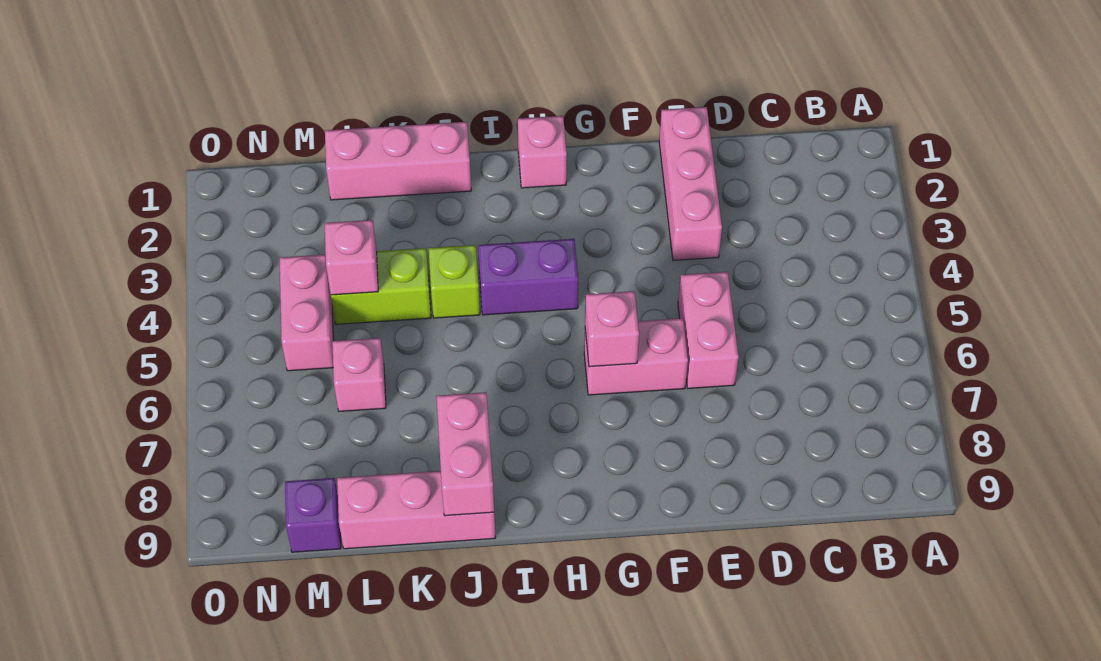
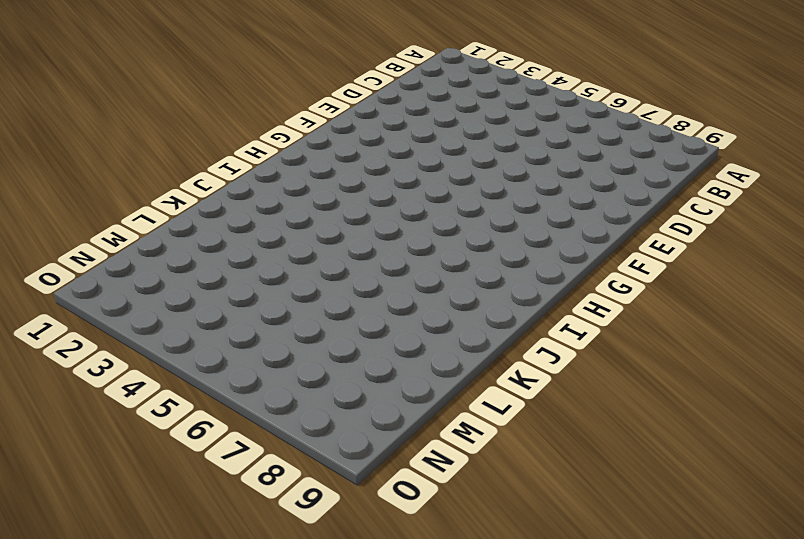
none -> pink 1x3 brick [659,107,722,260]
none -> pink 1x2 brick [678,272,739,388]
none -> pink 1x2 brick [584,318,688,395]

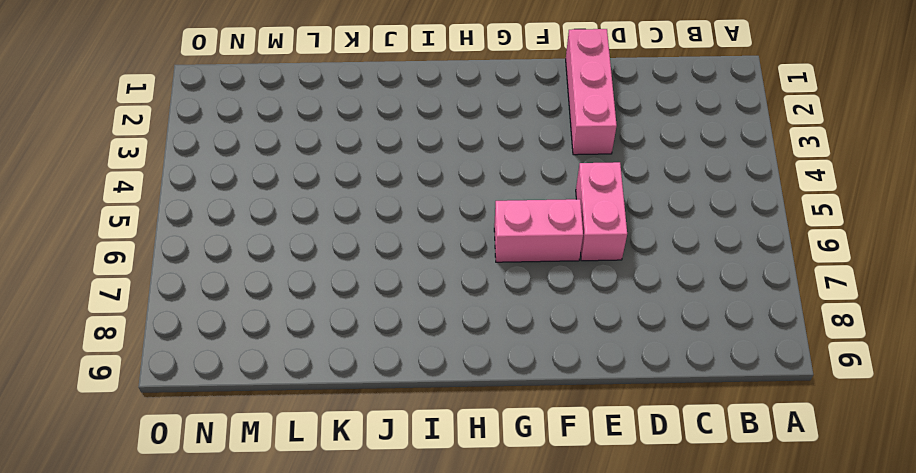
none -> pink 1x1 brick [518,116,567,188]
none -> purple 1x2 brick [478,239,578,315]
none -> pink 1x3 brick [325,122,471,200]

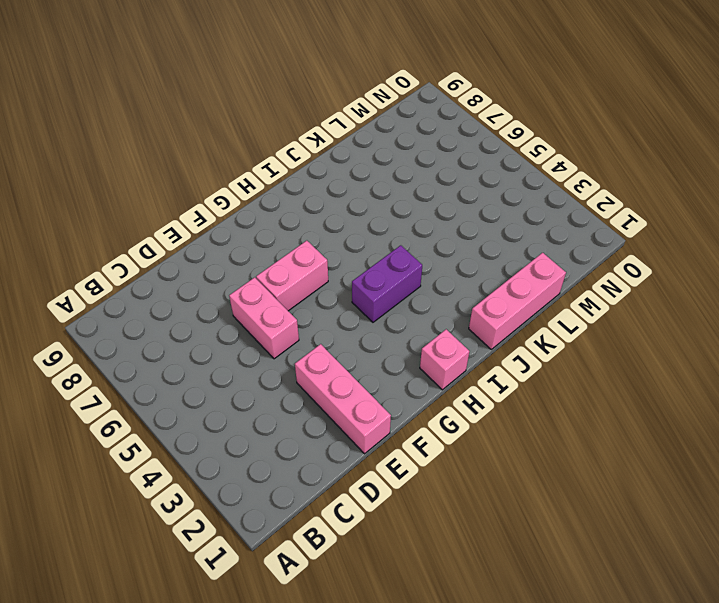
none -> lime 1x1 brick [429,245,480,318]
none -> pink 1x3 brick [337,471,496,549]
none -> lime 1x2 brick [331,248,431,324]

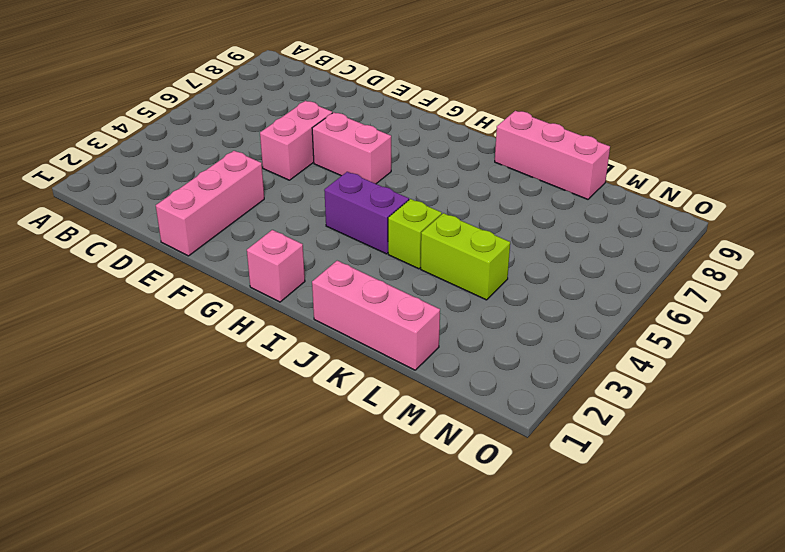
none -> pink 1x1 brick [332,338,386,411]
none -> pink 1x2 brick [280,255,333,371]
none -> purple 1x1 brick [285,478,341,552]

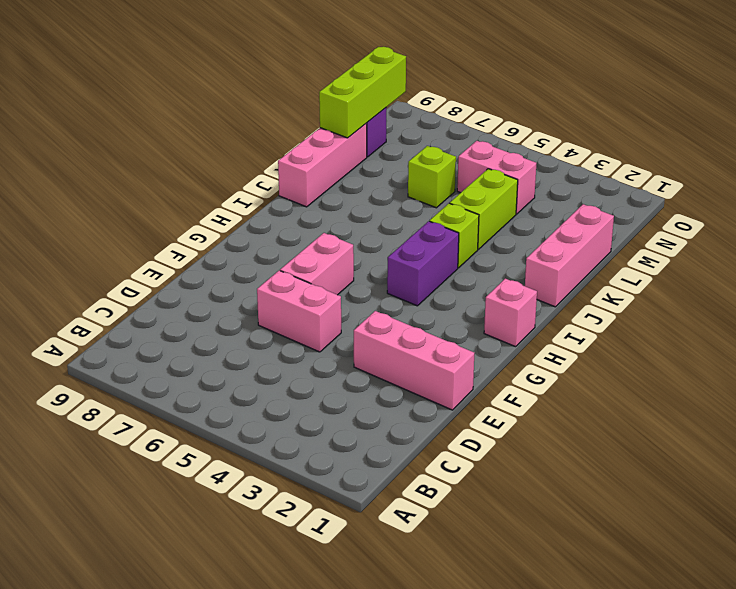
lime 1x1 brick [408,146,456,208] -> pink 1x1 brick [332,338,386,411]
lime 1x3 brick [319,47,406,138] -> none
none -> pink 1x1 brick [585,291,639,367]
none -> pink 1x2 brick [436,392,494,516]
none -> pink 1x1 brick [325,220,378,295]

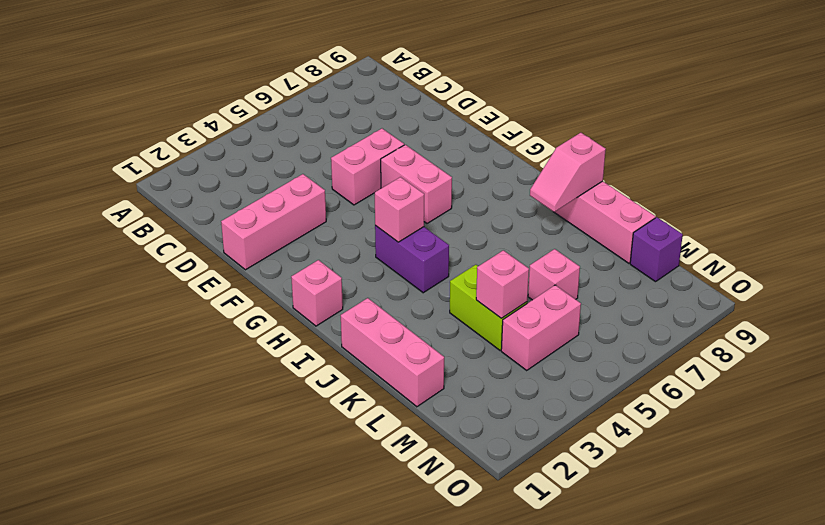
pink 1x1 brick [375,177,424,242] -> pink 1x1 brick moved to [585,291,639,367]
pink 1x2 slope [530,133,606,212] -> pink 1x2 brick [436,392,494,516]
none -> lime 1x1 brick [429,245,480,318]

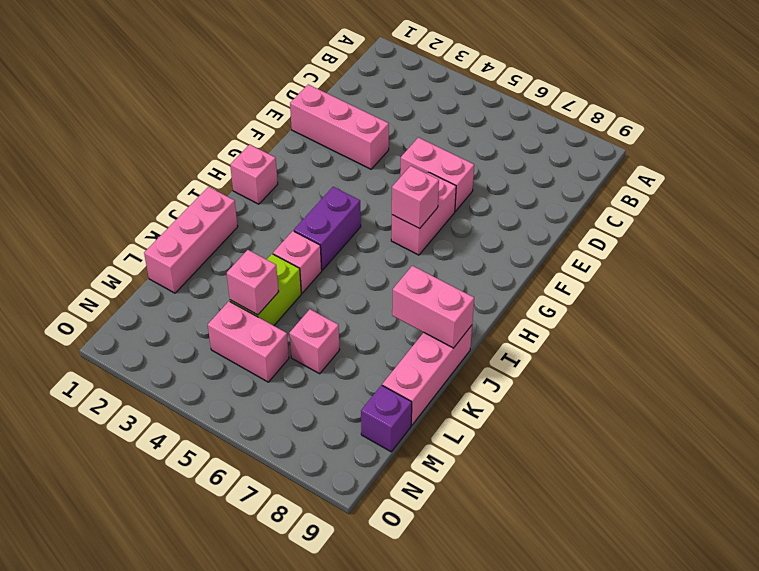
pink 1x1 brick [273,231,322,293] -> lime 1x1 brick [429,245,480,318]

